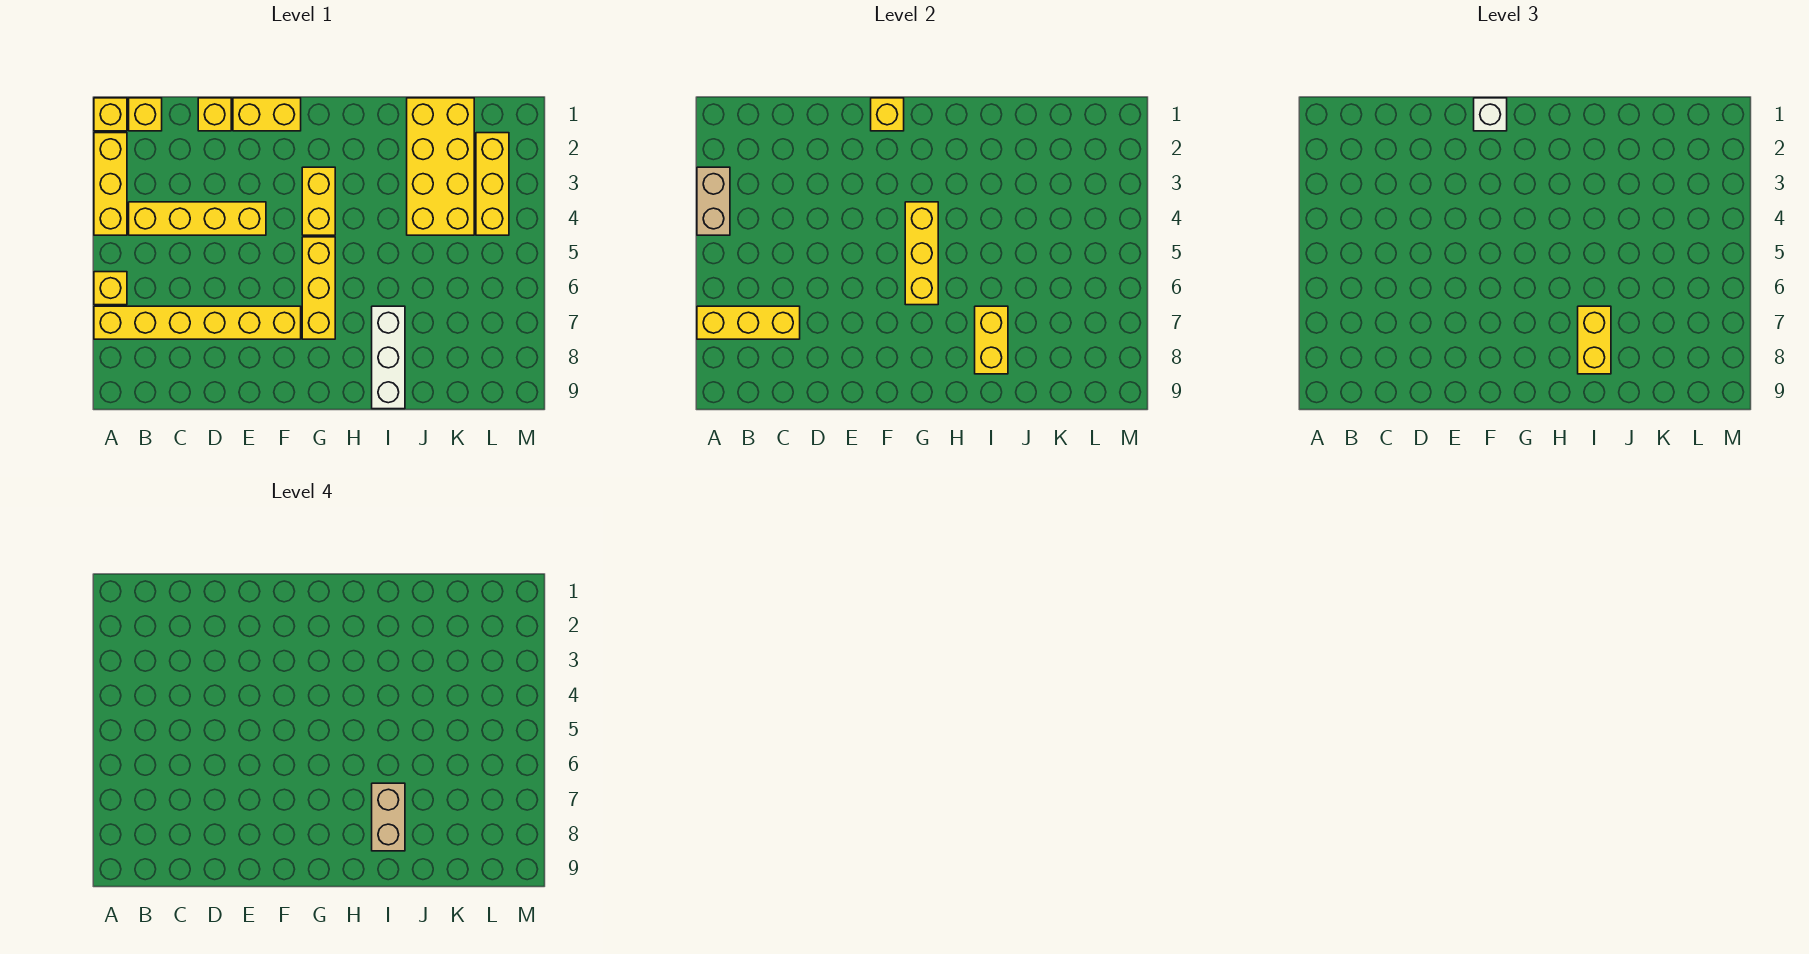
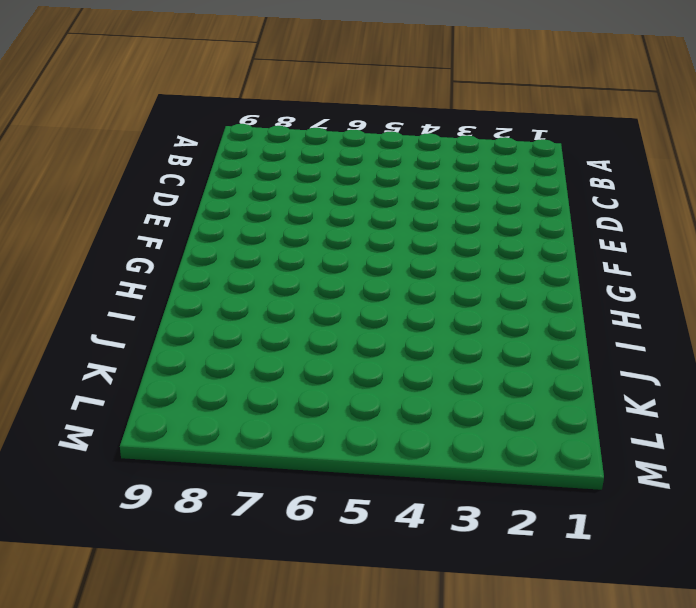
none -> yellow 1x1 brick [94,98,127,131]
none -> yellow 1x3 brick [94,133,127,235]
none -> yellow 1x1 brick [94,272,127,305]

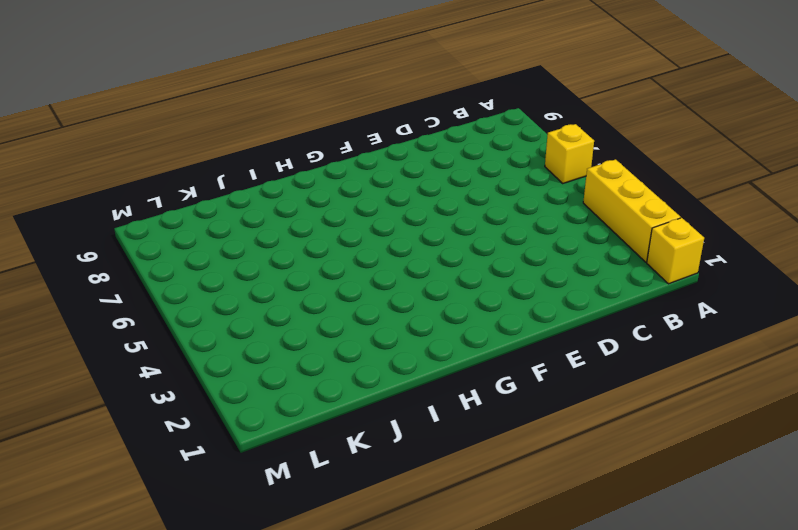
none -> yellow 1x6 brick [94,306,301,339]
none -> yellow 1x1 brick [129,98,162,131]
none -> yellow 1x4 brick [129,202,266,235]

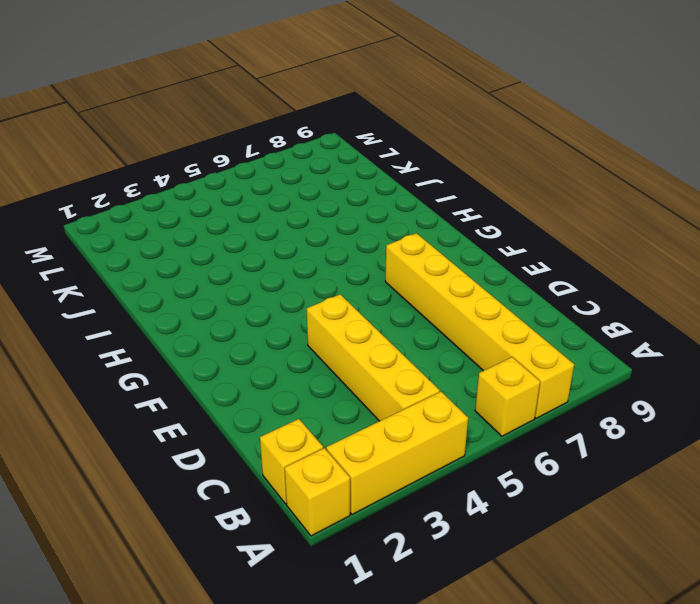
none -> yellow 1x1 brick [198,98,231,131]
none -> yellow 1x2 brick [233,98,301,131]
none -> yellow 1x2 brick [302,167,335,235]

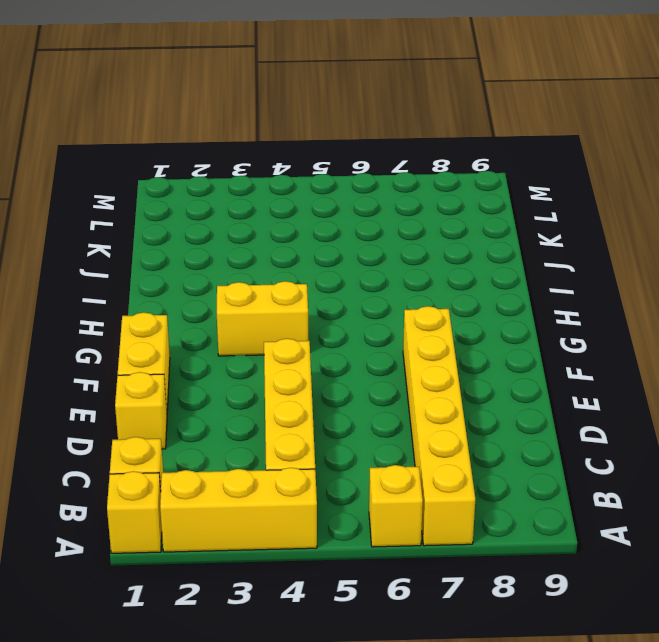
none -> yellow 1x3 brick [302,237,335,339]
none -> white 1x3 brick [372,306,405,409]
none -> yellow 2x4 brick [407,98,474,235]

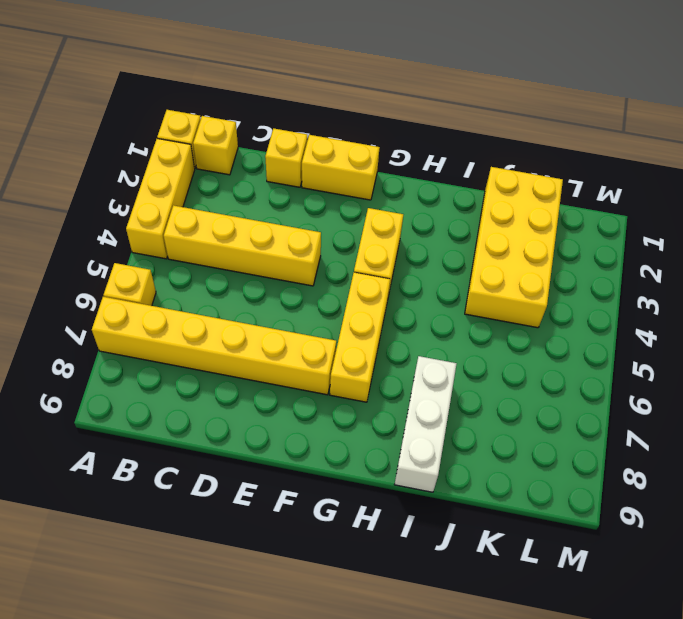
none -> yellow 1x3 brick [476,133,509,235]
none -> tan 1x2 brick [697,167,730,235]
none -> yellow 1x3 brick [697,306,800,339]

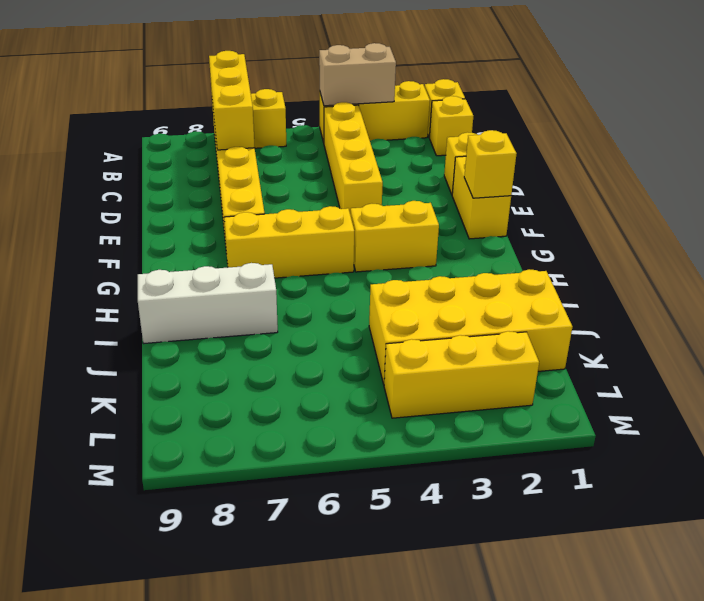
none -> yellow 1x3 brick [905,202,938,305]
none -> yellow 1x2 brick [975,306,1008,374]
none -> white 1x1 brick [1474,98,1507,131]

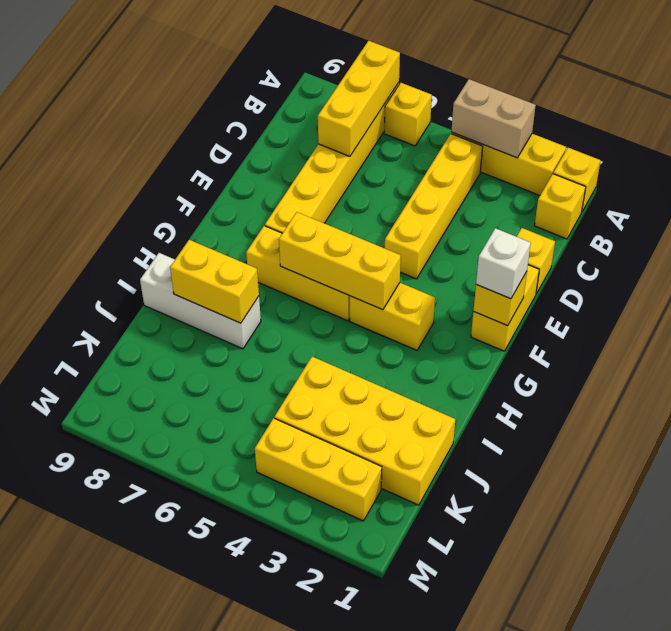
none -> yellow 1x2 brick [1578,306,1611,374]
none -> tan 1x2 brick [372,783,405,851]

